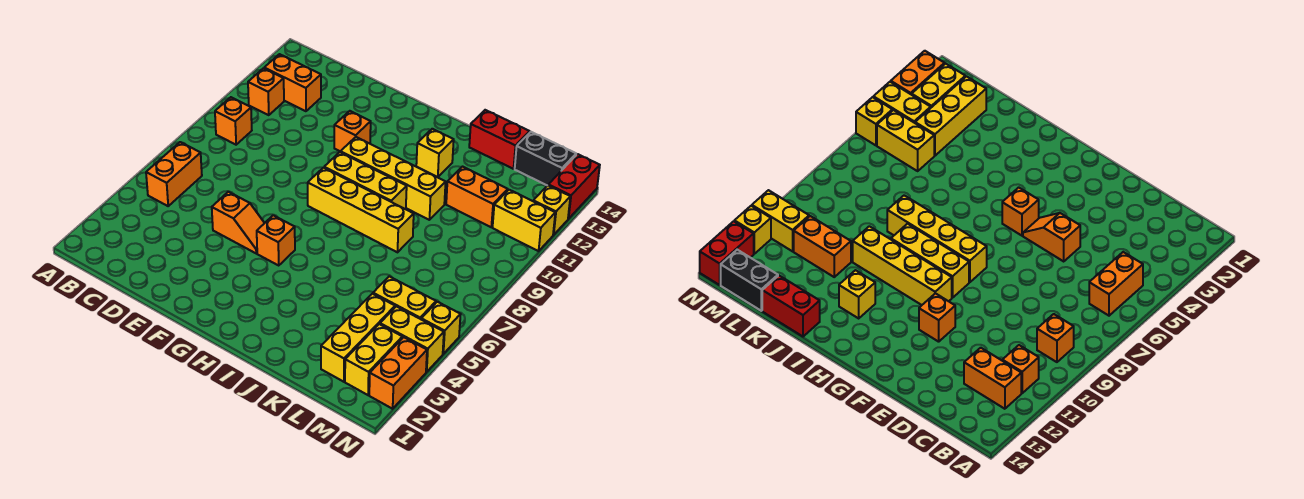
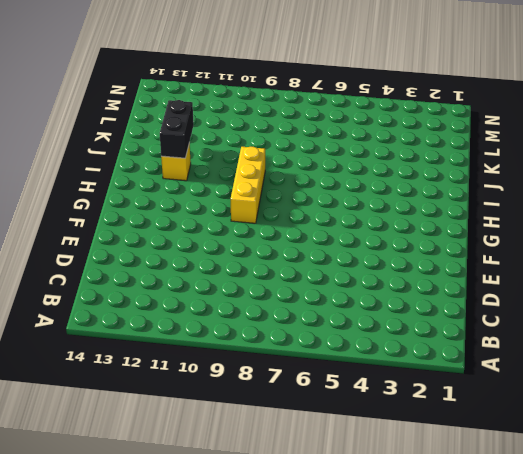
black 1x2 brick [160,100,194,158] -> black 1x2 brick moved to [515,132,576,185]
none -> orange 1x2 brick [146,142,202,206]
none -> orange 1x1 brick [215,97,252,145]
none -> orange 1x1 brick [248,68,284,115]

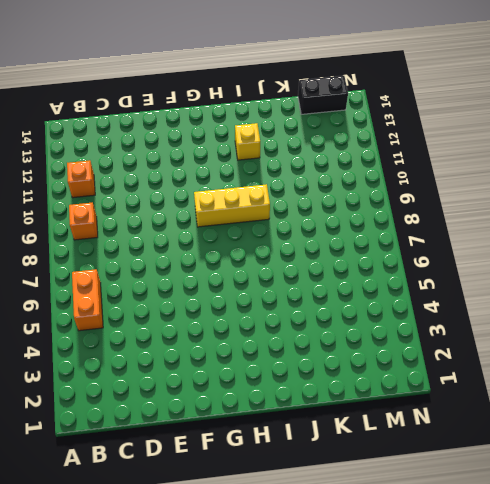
none -> orange 1x2 brick [264,54,321,111]
none -> orange 1x2 slope [212,192,264,253]
none -> orange 1x1 brick [334,111,371,152]

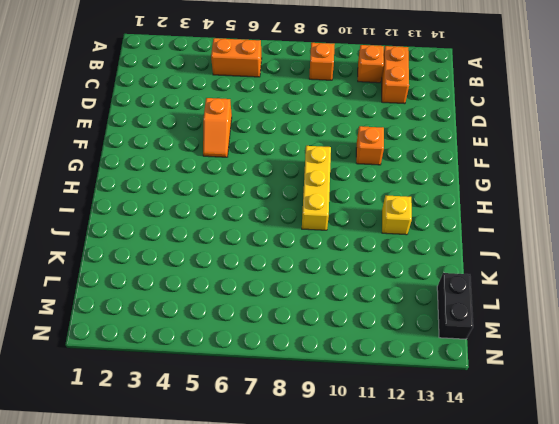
none -> orange 1x1 brick [257,215,295,265]
none -> yellow 1x4 brick [308,168,414,252]
none -> yellow 1x4 brick [341,137,446,220]

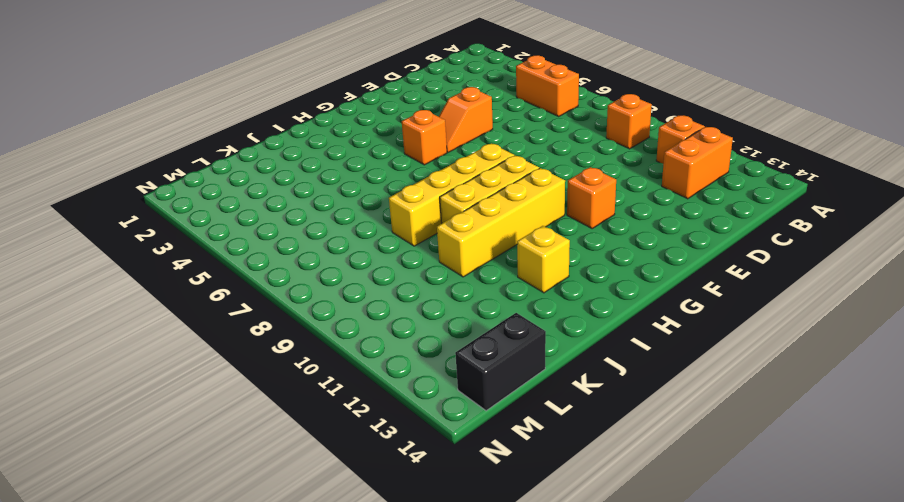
none -> red 1x2 brick [469,110,530,169]
none -> orange 1x2 brick [446,167,508,227]
none -> yellow 1x3 brick [321,294,395,382]

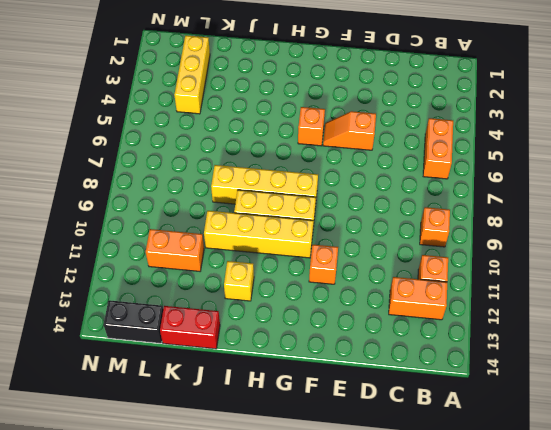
none -> yellow 1x2 brick [373,276,436,319]
none -> yellow 1x2 brick [345,324,402,395]
none -> yellow 1x2 brick [380,306,444,372]

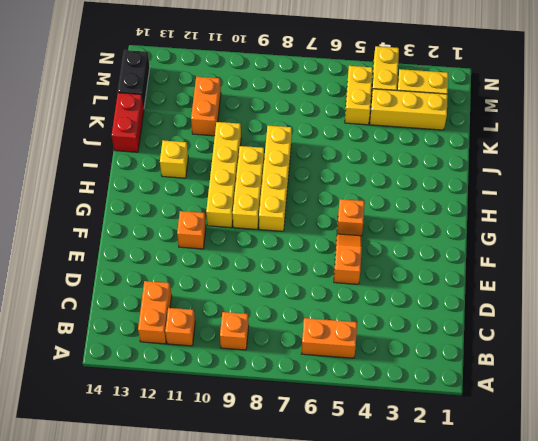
none -> yellow 1x2 brick [493,190,555,251]
none -> orange 1x2 brick [369,337,427,409]
none -> yellow 1x1 brick [421,302,461,354]

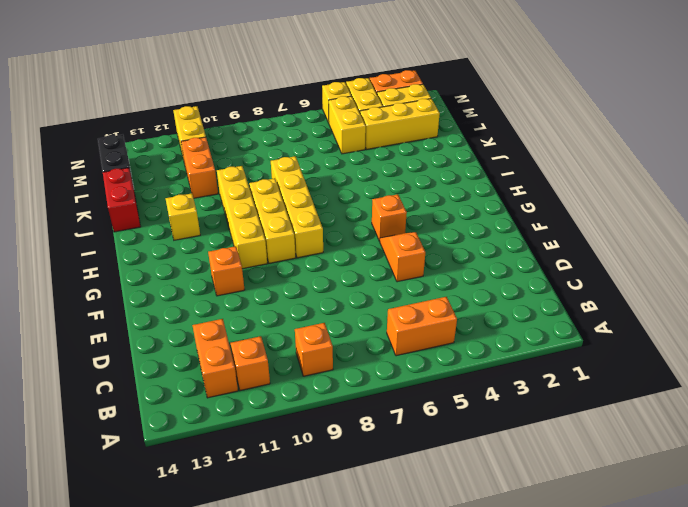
none -> yellow 1x1 brick [533,185,570,235]
none -> red 1x2 brick [548,154,600,219]

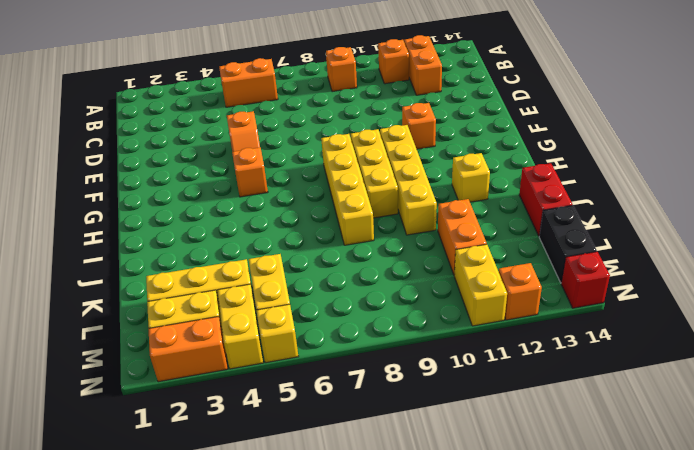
orange 1x1 brick [499,263,542,320] -> yellow 1x1 brick [533,185,570,235]
red 1x1 brick [561,252,610,308] -> red 1x2 brick [548,154,600,219]

